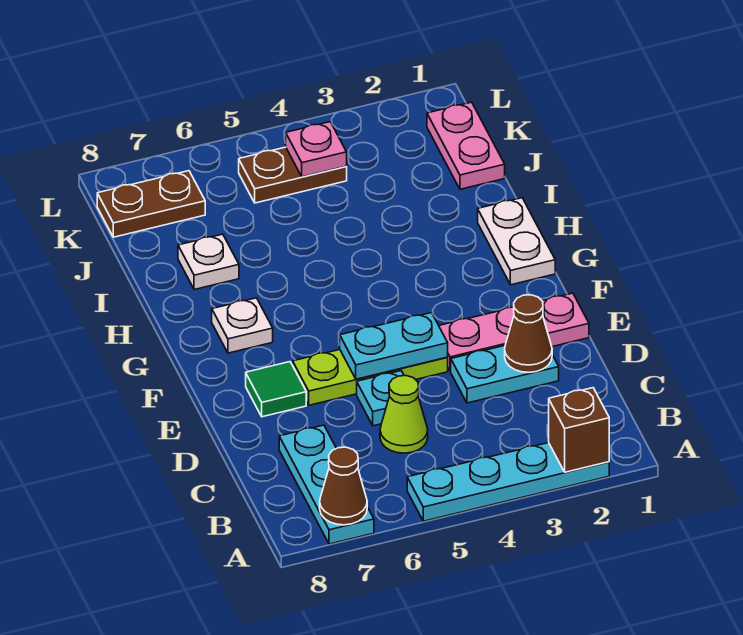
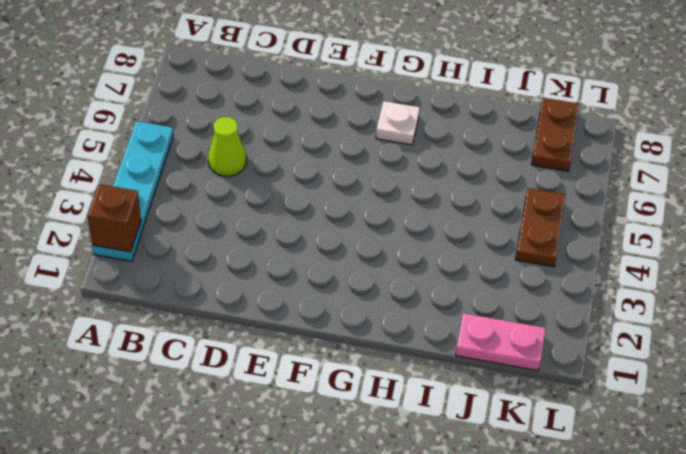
none -> cyan 1x3 plate [279,425,374,544]
none -> cyan 1x2 plate [451,346,559,403]
none -> cyan 1x1 plate [357,371,404,426]

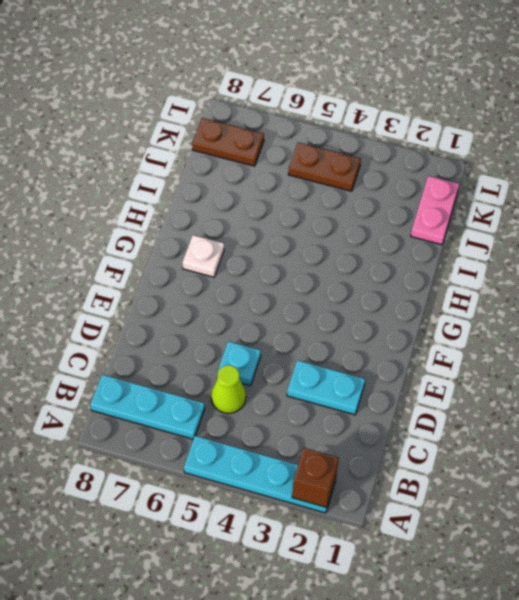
cyan 1x3 plate [90,375,205,439] -> cyan 1x3 plate turned to [279,425,374,544]
none -> pink 1x3 plate [439,293,589,371]
none -> lime 1x3 plate [293,350,448,405]
none -> green 1x1 tile [246,362,306,417]

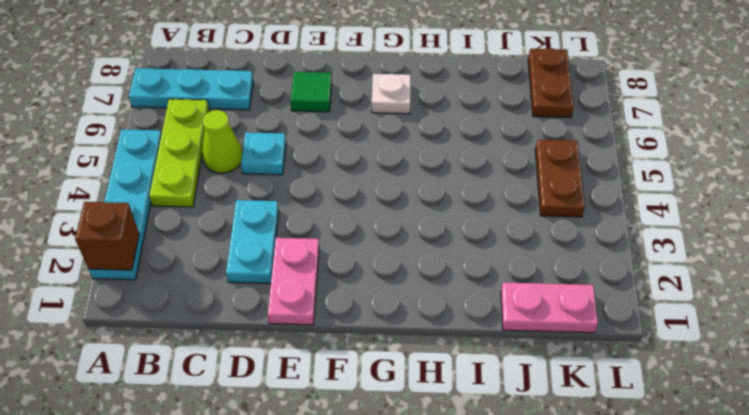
lime 1x3 plate [149,99,209,207] -> lime 1x3 plate moved to [293,350,448,405]
pink 1x2 plate [268,238,319,325] -> pink 1x3 plate [439,293,589,371]
none -> white 1x2 plate [478,198,555,285]
none -> white 1x1 plate [178,234,239,290]
none -> brown 1x1 cone [320,447,367,525]

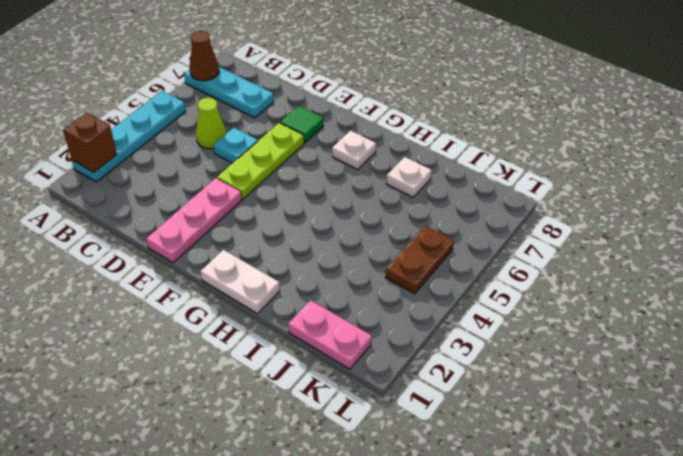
none -> cyan 1x2 plate [451,346,559,403]
none -> brown 1x2 plate [97,171,205,237]
none -> brown 1x1 cone [505,295,552,372]

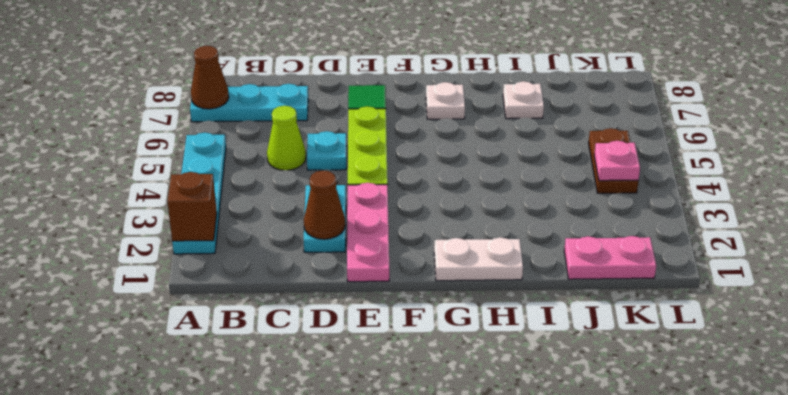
none -> brown 1x2 plate [97,171,205,237]
none -> cyan 1x2 plate [340,313,448,379]

